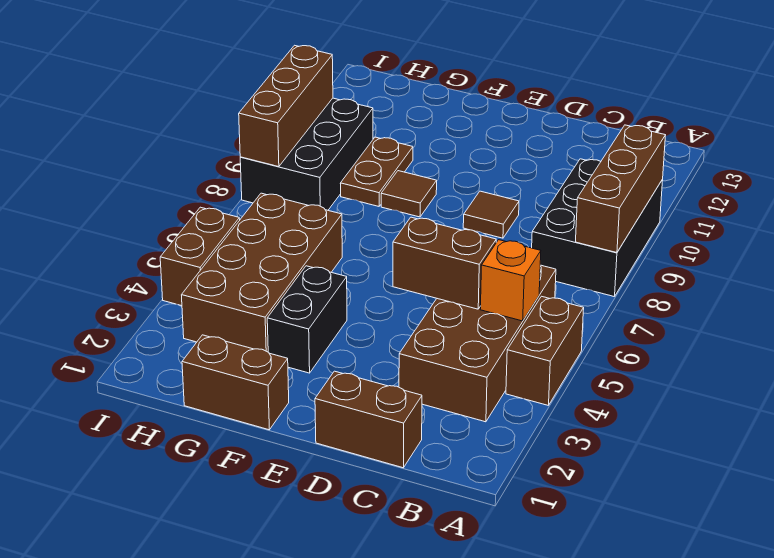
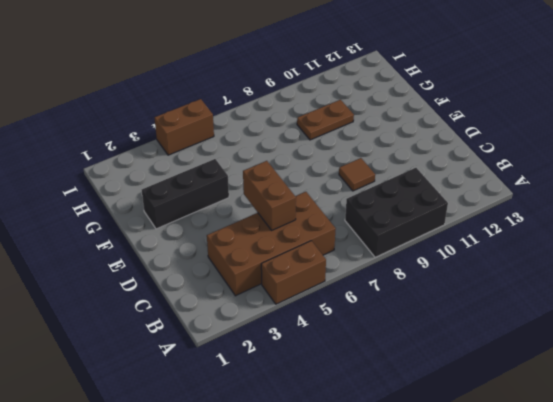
black 1x3 brick [142,159,229,229] -> black 1x2 brick [267,266,347,373]
none -> brown 1x2 brick [315,371,422,468]
none -> brown 1x2 brick [182,335,289,430]
none -> brown 1x1 tile [381,171,437,217]

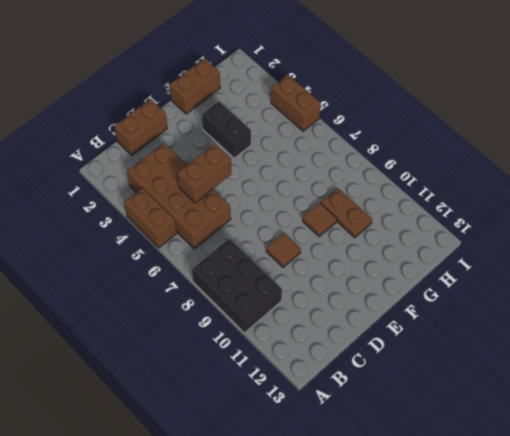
none -> brown 2x4 brick [182,193,342,352]
none -> black 2x3 brick [240,98,373,210]
none -> brown 1x3 brick [576,125,666,253]

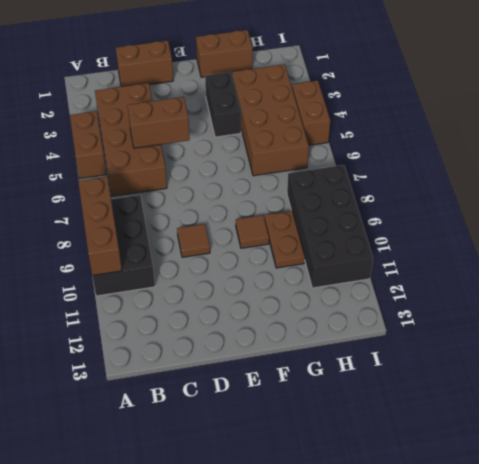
black 2x4 brick [287,165,373,288] -> black 2x3 brick [240,98,373,210]
none -> orange 1x1 brick [480,240,541,321]
none -> brown 1x3 brick [239,45,333,167]

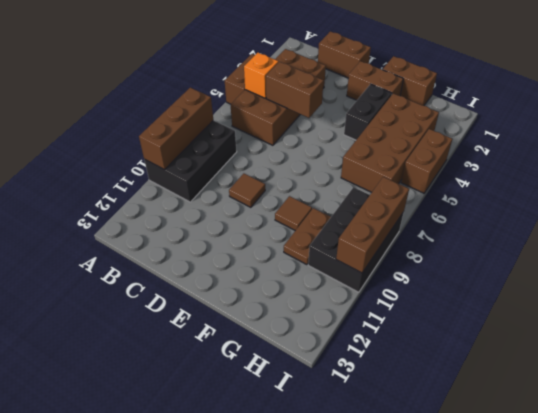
brown 1x2 brick [347,61,403,100] -> none

